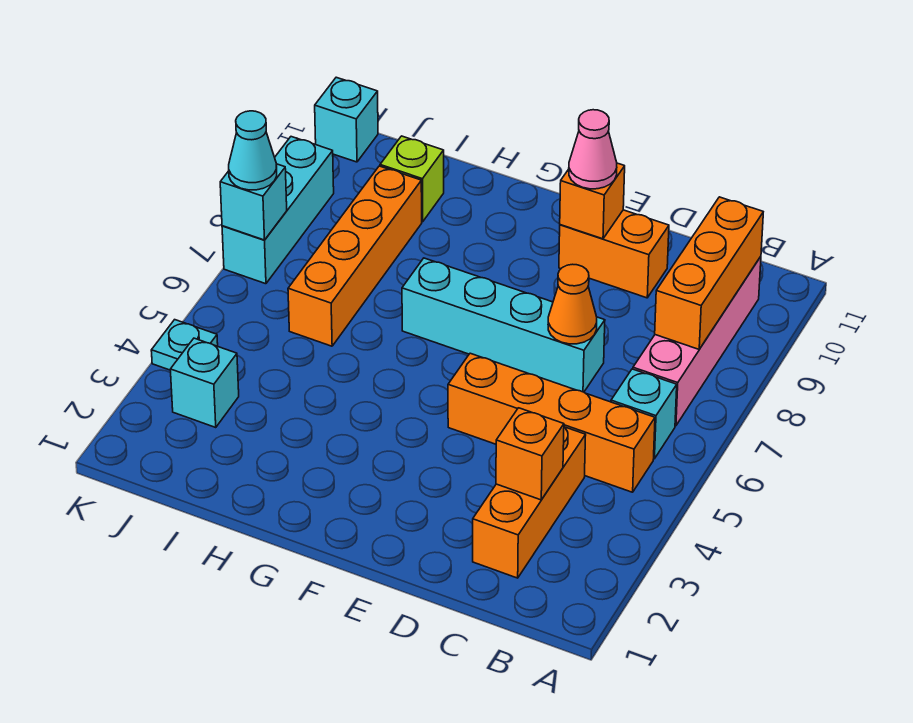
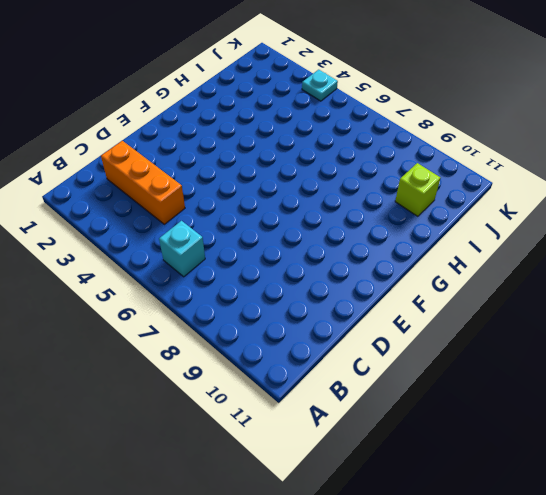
none -> orange 1x4 brick [448,353,655,492]
none -> pink 1x4 brick [633,257,761,426]
none -> cyan 1x4 brick [402,258,605,392]

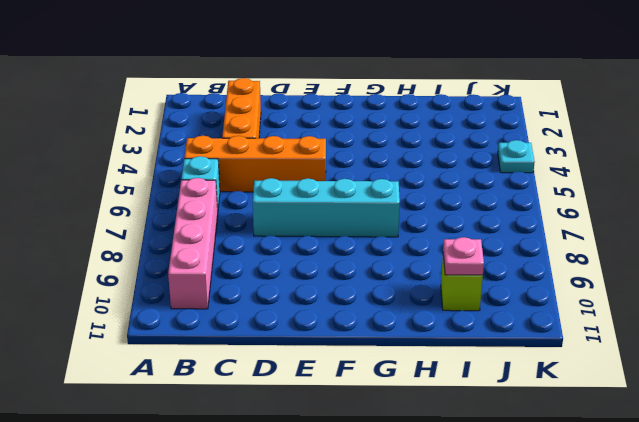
pink 1x1 plate [443,237,484,275] -> none
none -> orange 1x2 brick [559,210,669,298]
none -> orange 1x4 brick [288,166,422,346]
none -> cyan 1x1 brick [170,338,239,427]

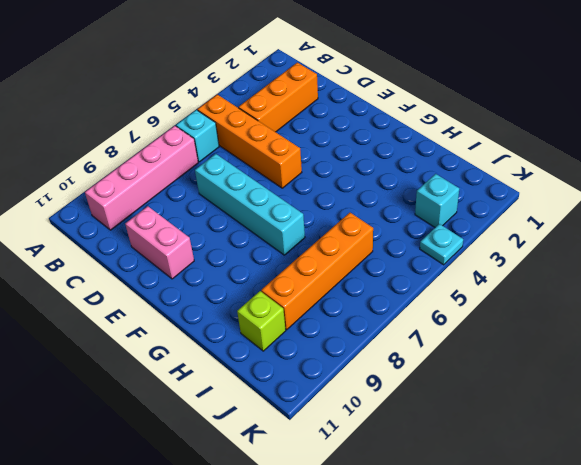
pink 1x2 brick [125,206,194,279] -> orange 1x2 brick [559,210,669,298]
none -> cyan 1x3 brick [222,137,334,284]
none -> cyan 1x1 brick [315,77,378,162]
none -> orange 1x3 brick [655,197,763,349]

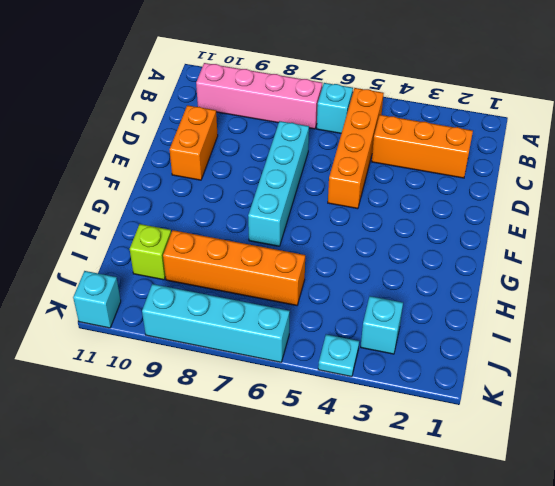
cyan 1x4 brick [142,284,290,362] -> cyan 1x3 brick [222,137,334,284]
none -> orange 1x3 brick [655,197,763,349]
none -> orange 1x1 brick [496,408,564,500]
none -> orange 1x1 cone [548,264,597,344]

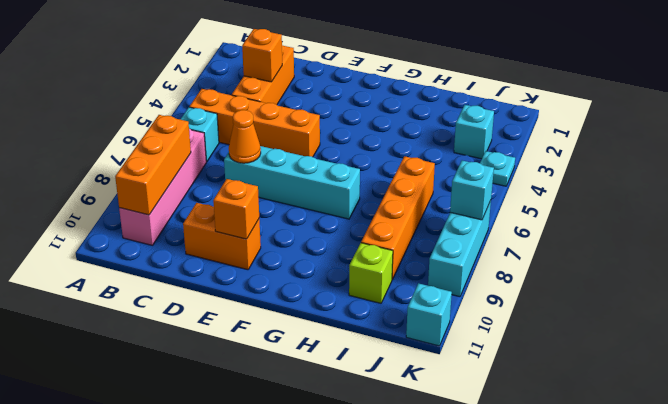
none -> pink 1x1 cone [569,110,617,189]
none -> cyan 1x1 cone [229,111,277,190]

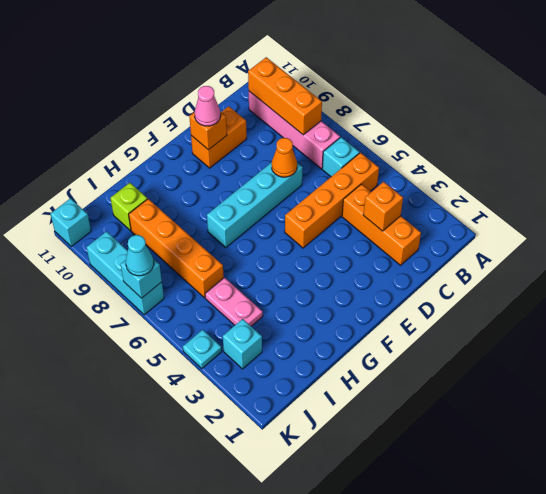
pink 1x2 plate [205,278,263,326] -> none

